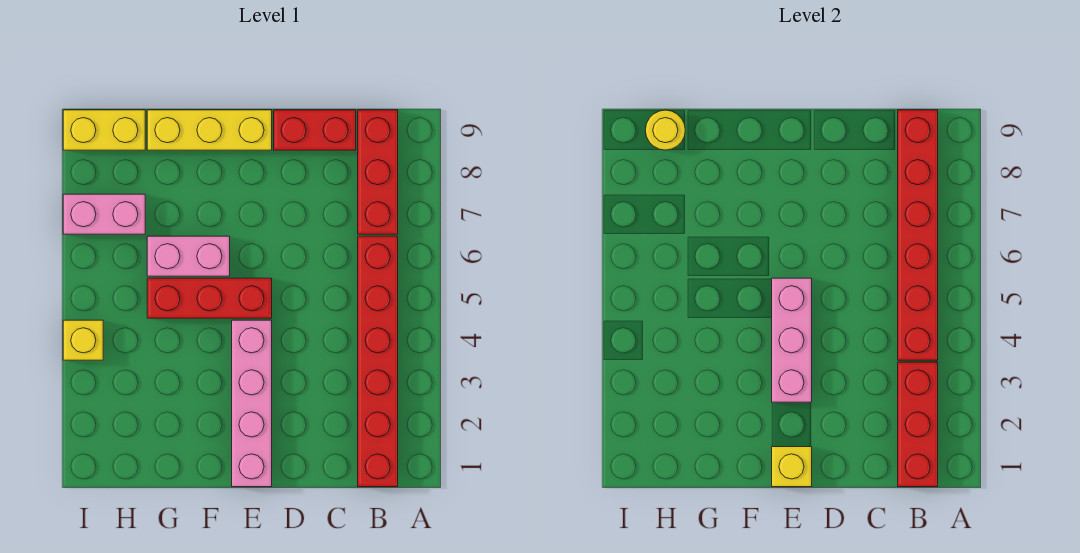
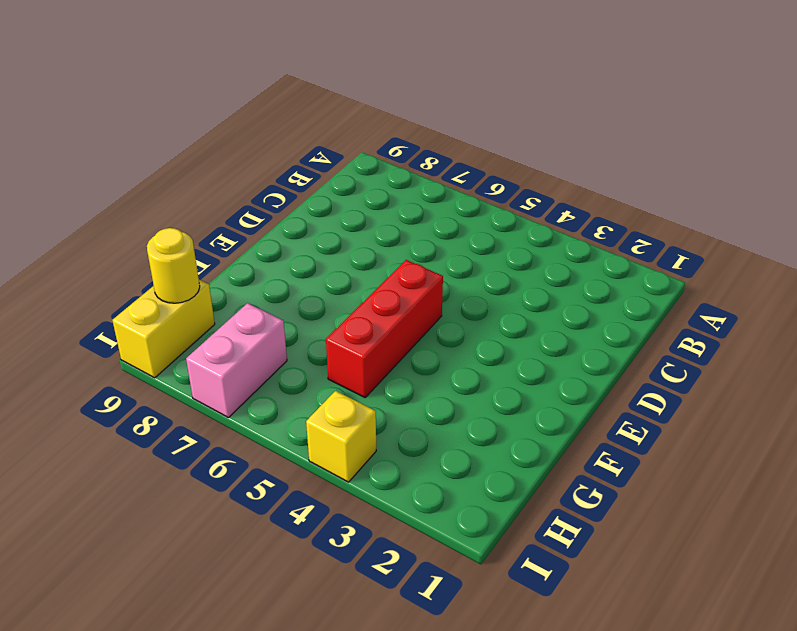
none -> red 1x6 brick [358,236,398,487]
none -> red 1x3 brick [358,110,398,234]
none -> red 1x2 brick [274,110,356,150]

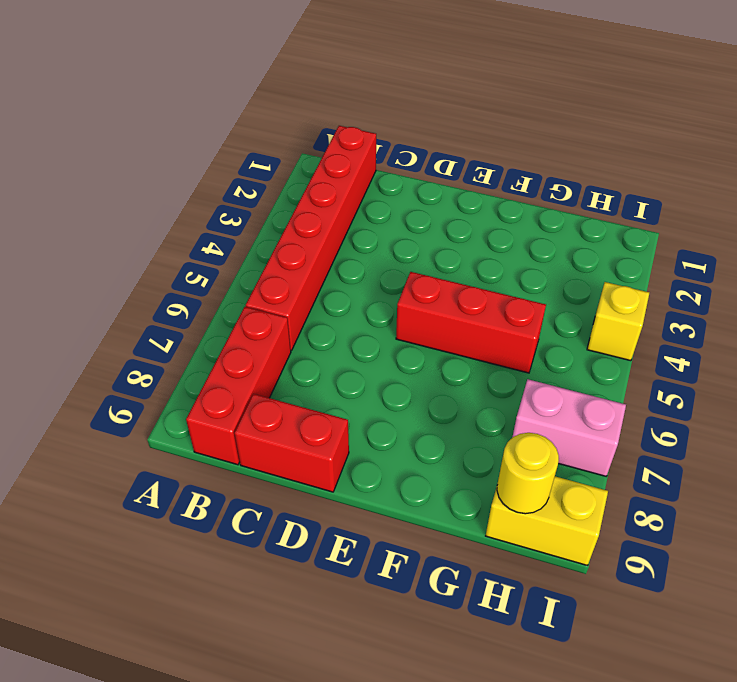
none -> pink 1x4 brick [232,320,272,487]
none -> yellow 1x3 brick [147,110,272,150]
none -> pink 1x2 brick [147,236,230,276]

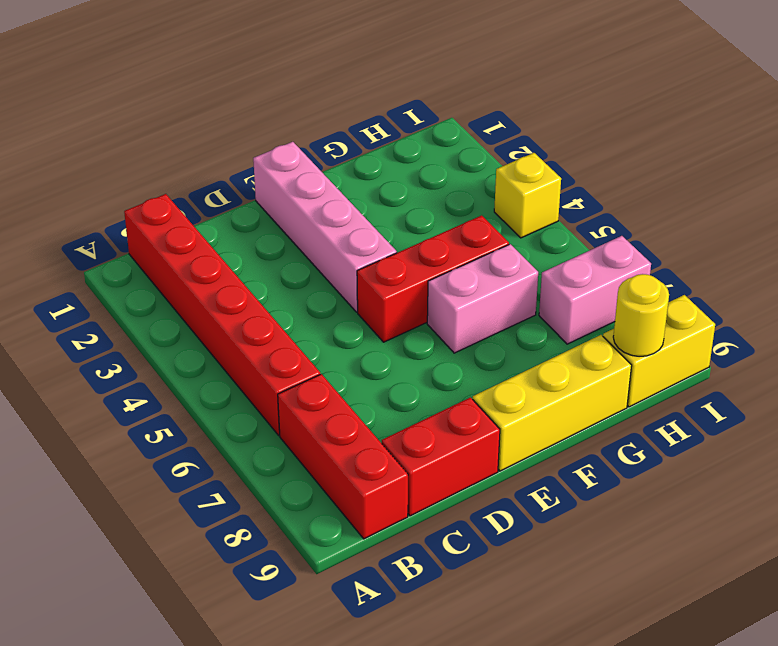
none -> red 1x3 brick [898,362,938,487]
none -> red 1x6 brick [898,110,938,360]
none -> yellow 1x1 brick [772,447,812,487]

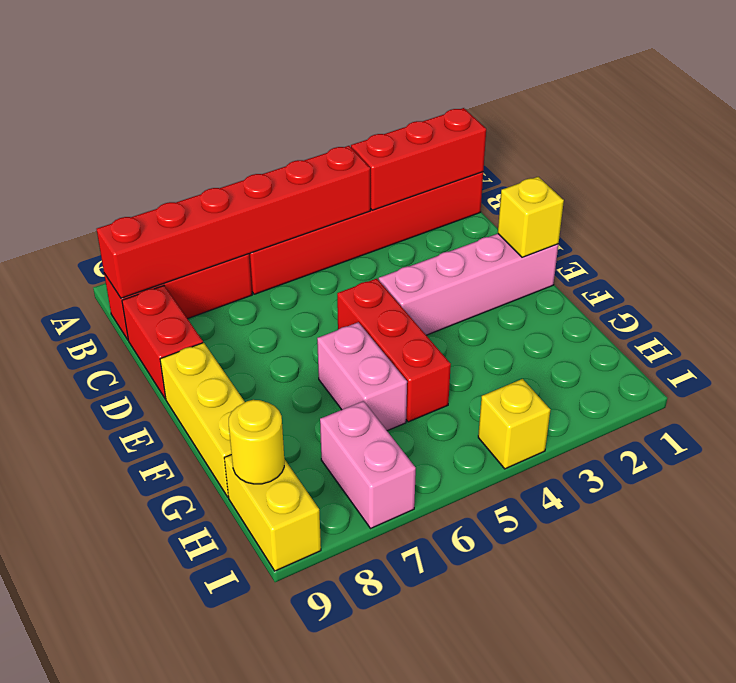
none -> pink 1x3 brick [772,278,812,402]

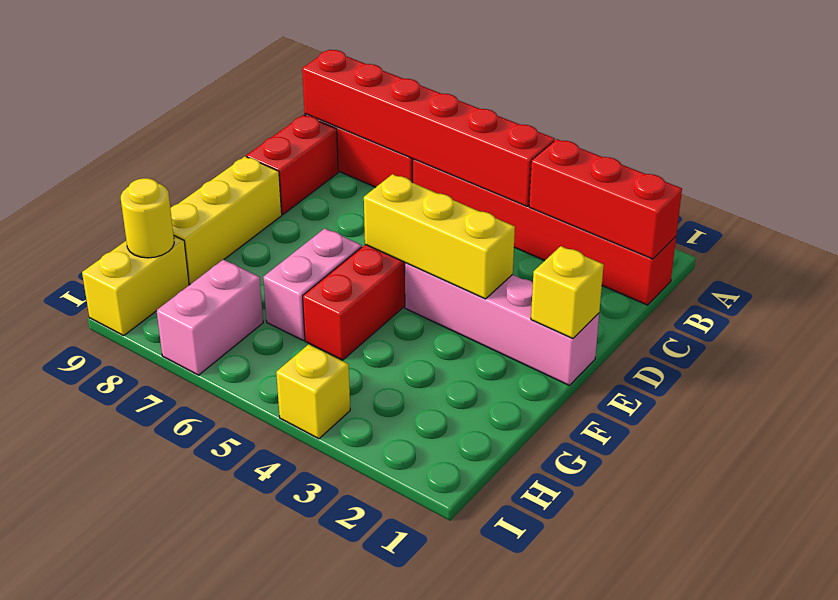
yellow 1x3 brick [364,174,515,299] -> pink 1x3 brick [772,278,812,402]

